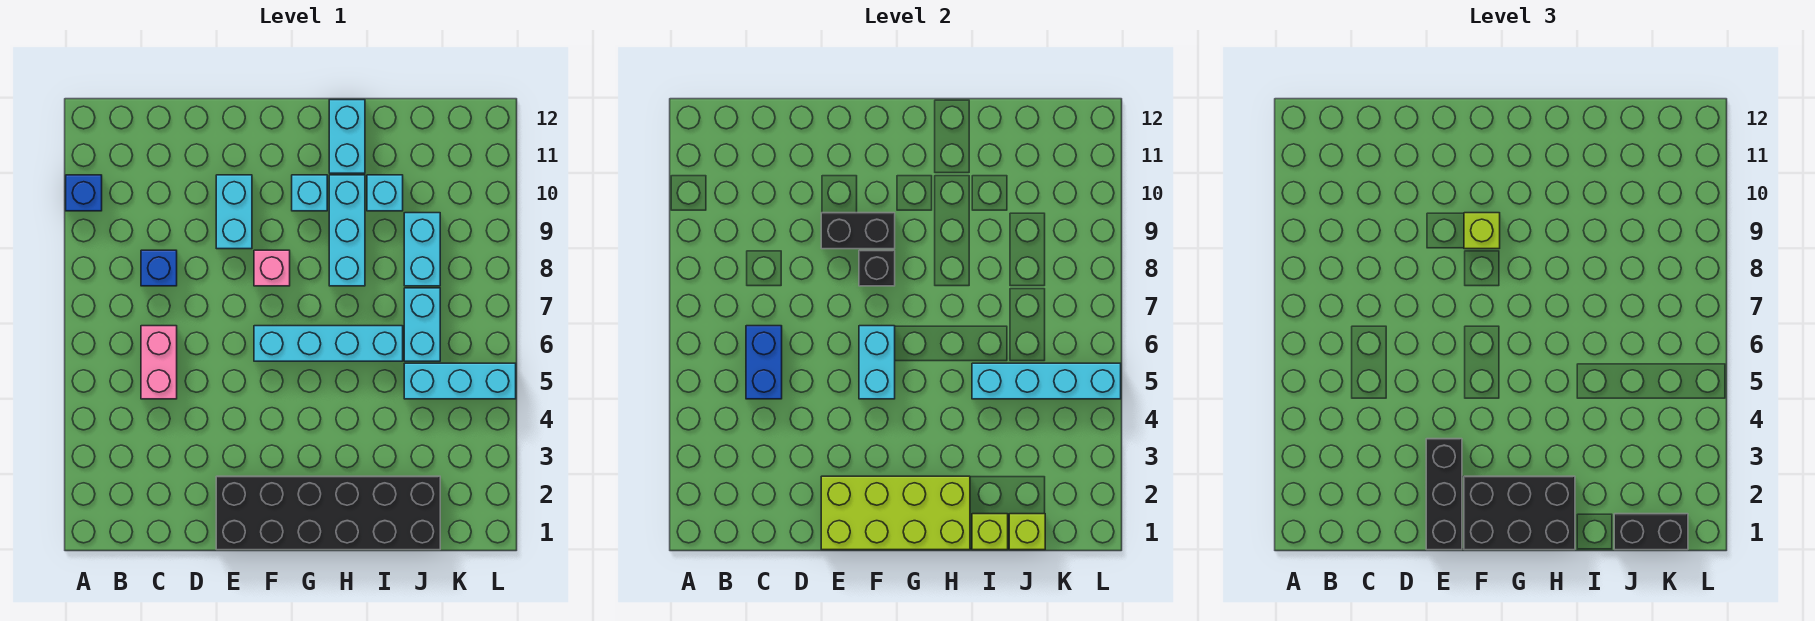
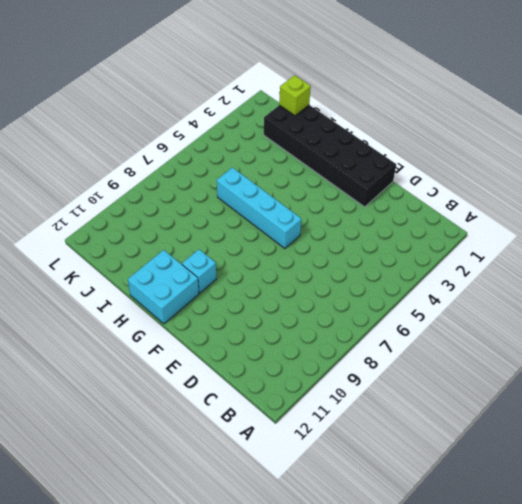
cyan 2x2 brick [128,250,199,324] -> cyan 1x2 brick [329,100,365,173]
none -> blue 1x1 brick [66,175,102,211]
none -> pink 1x2 brick [141,326,177,399]
none -> blue 1x1 brick [141,250,177,286]

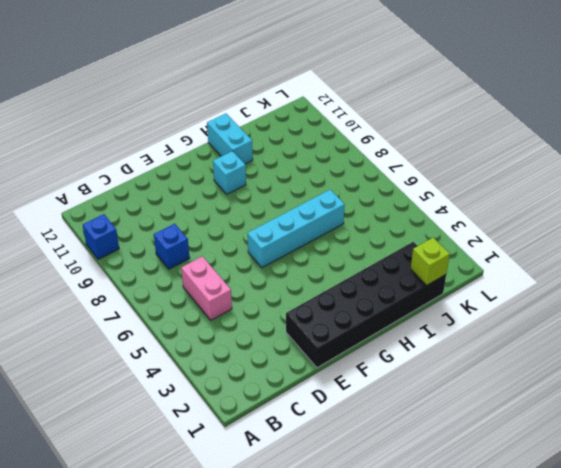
none -> cyan 1x2 brick [216,175,252,249]
none -> pink 1x1 brick [254,250,290,286]
none -> cyan 1x3 brick [329,175,365,286]

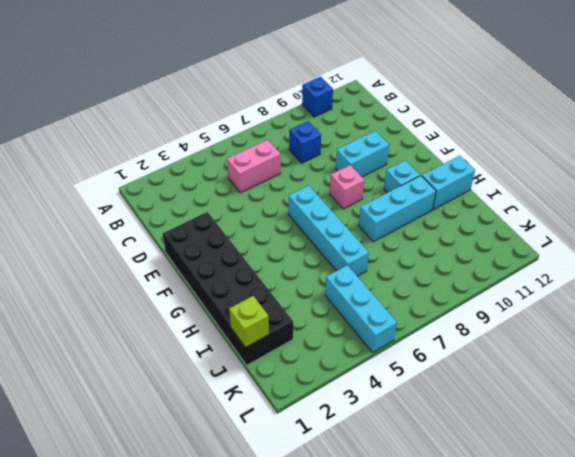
none -> cyan 1x1 brick [367,175,403,211]
none -> cyan 1x2 brick [404,288,440,361]
none -> cyan 1x2 brick [404,213,440,286]

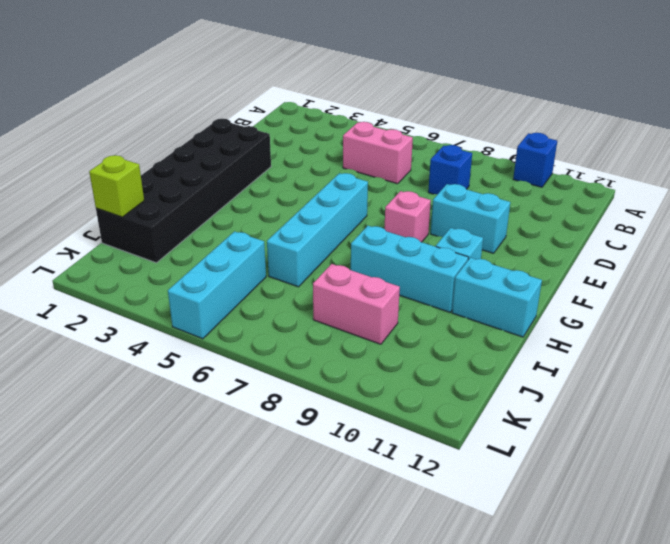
pink 1x2 brick [313,264,400,344] -> cyan 1x2 brick [404,213,440,286]
none -> cyan 1x1 brick [367,175,403,211]
none -> cyan 1x2 brick [404,288,440,361]
none -> blue 1x2 brick [746,326,782,399]

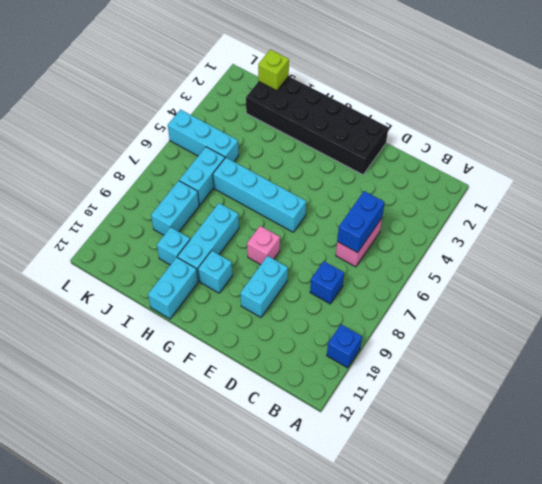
none -> lime 2x4 brick [821,476,970,550]
none -> black 1x2 brick [821,213,895,249]
none -> cyan 1x2 brick [859,326,895,399]

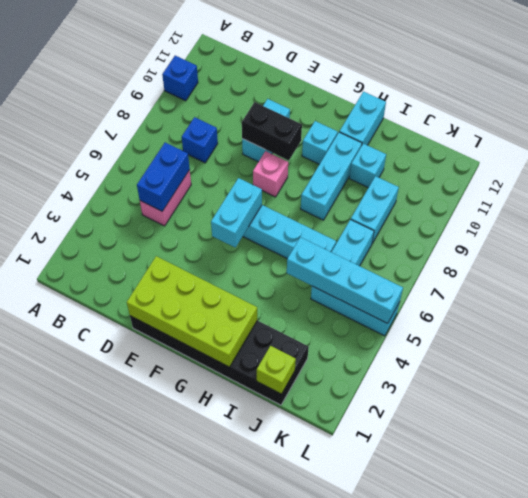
none -> black 1x1 brick [859,250,895,286]
none -> lime 1x1 brick [972,514,1008,550]
none -> black 1x3 brick [1426,439,1462,550]

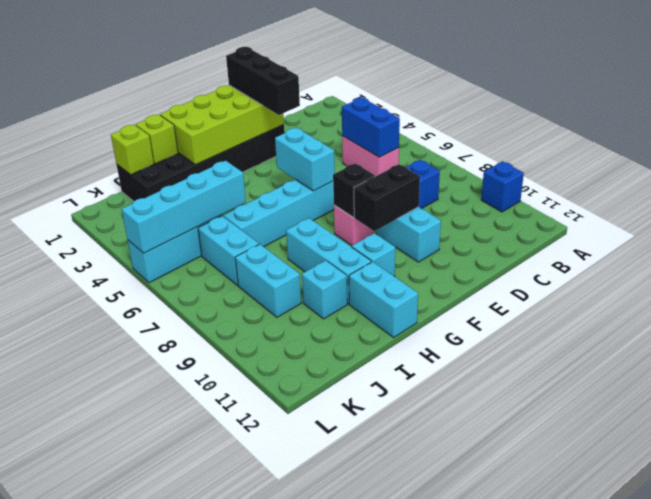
none -> black 2x3 brick [1464,476,1575,550]
none -> lime 1x1 brick [1464,213,1500,249]
none -> black 1x2 brick [1614,514,1688,550]

